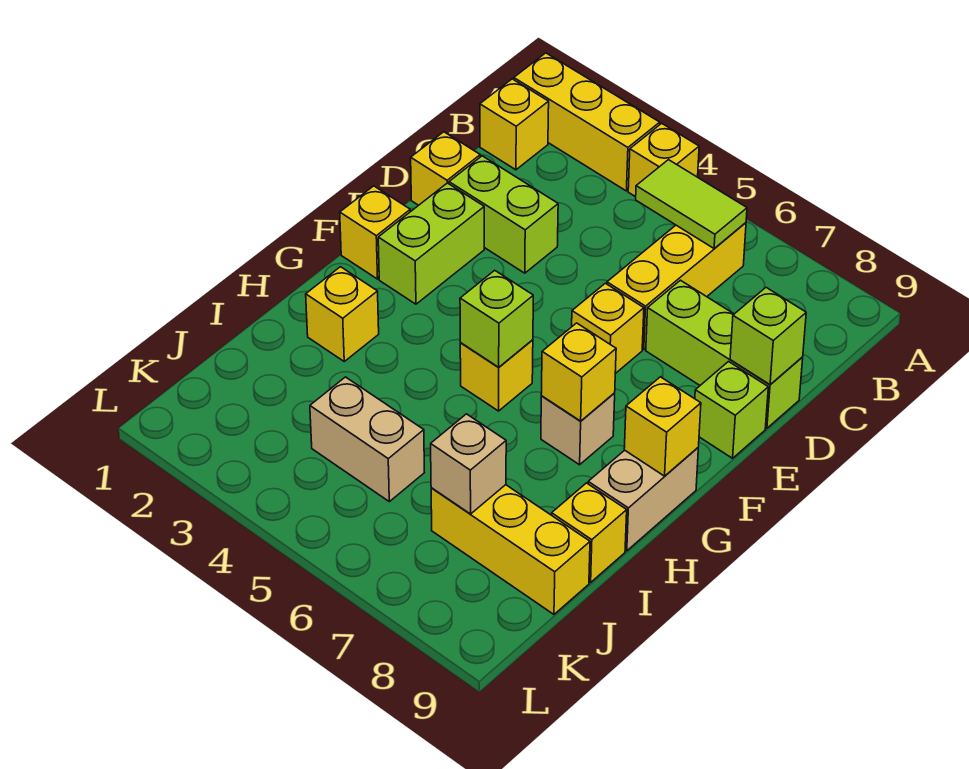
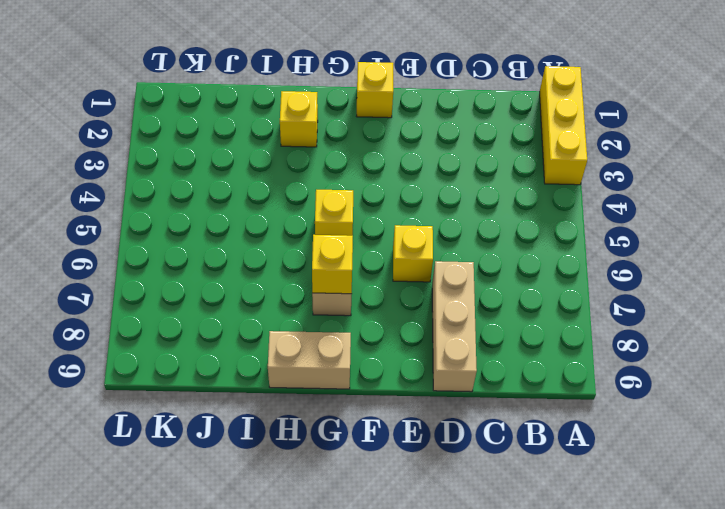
tan 1x3 brick [432,261,477,392] -> lime 1x3 brick [646,280,803,428]
none -> yellow 1x1 brick [628,123,699,197]
none -> yellow 1x1 brick [480,79,549,170]
none -> yellow 1x3 brick [607,223,746,349]

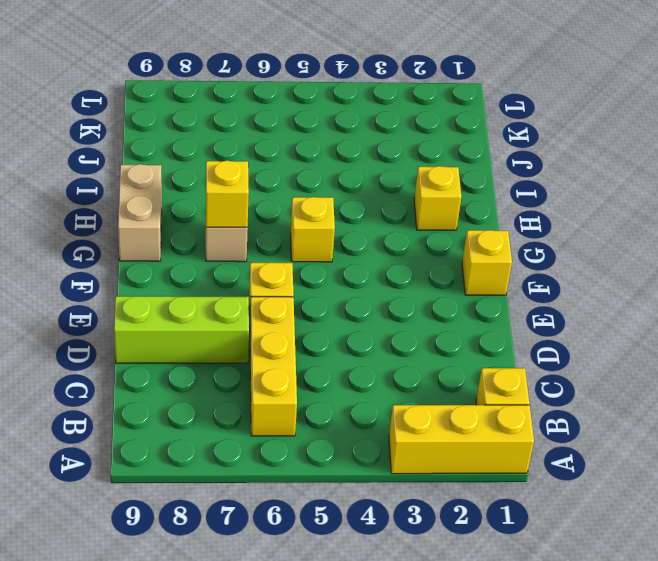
none -> yellow 1x1 brick [628,123,699,197]
none -> yellow 1x1 brick [411,132,480,205]
none -> lime 1x2 brick [449,156,558,273]

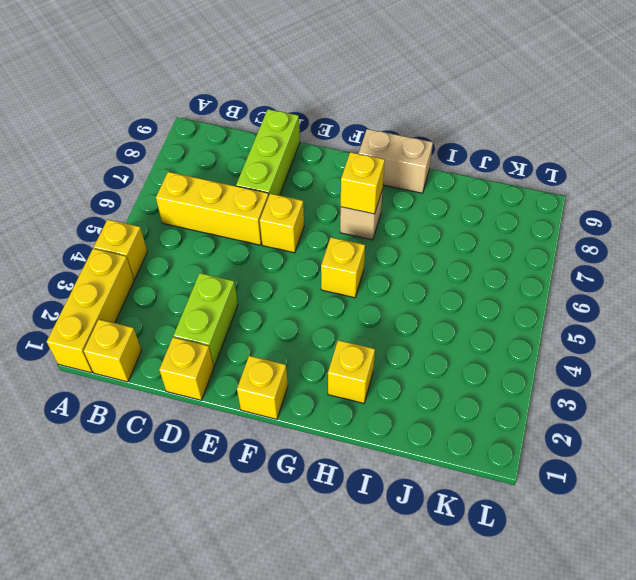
none -> lime 1x2 brick [378,183,484,304]
none -> lime 1x1 brick [695,362,768,458]
none -> yellow 1x1 brick [552,483,627,582]

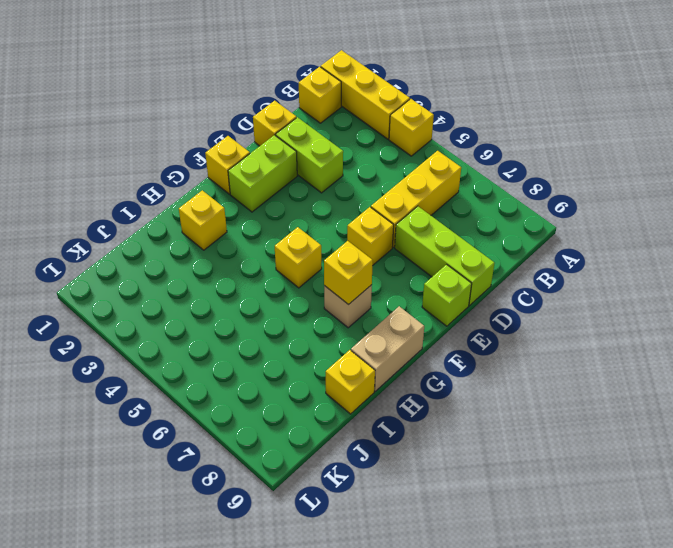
none -> tan 1x2 brick [310,377,424,502]
none -> yellow 1x3 brick [431,485,590,614]
none -> lime 1x2 tile [636,160,747,249]

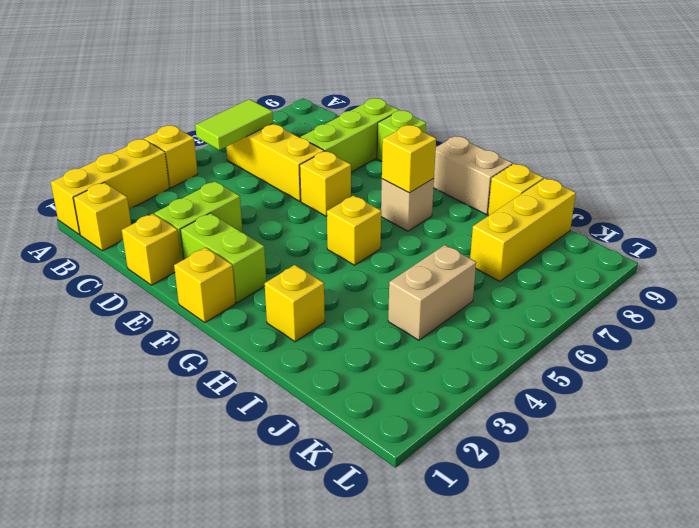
none -> lime 1x1 brick [730,288,806,385]
none -> lime 1x1 brick [460,270,533,367]
none -> yellow 1x1 brick [624,377,701,476]

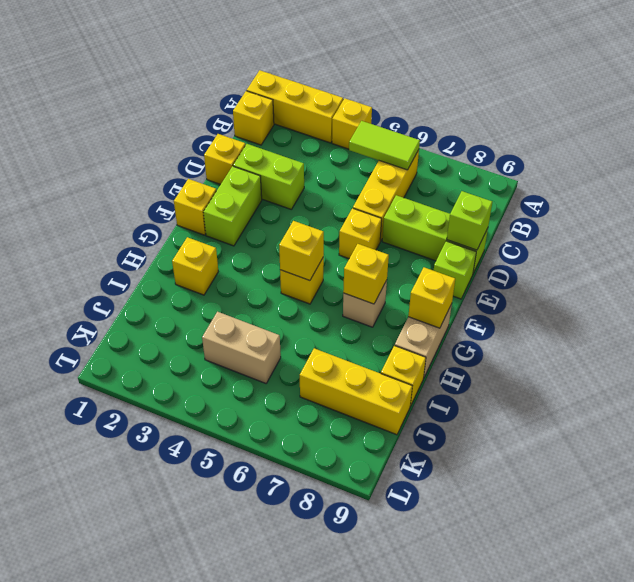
yellow 1x1 brick [279,221,324,281] -> lime 1x1 brick [460,270,533,367]
none -> tan 1x1 brick [431,414,506,514]

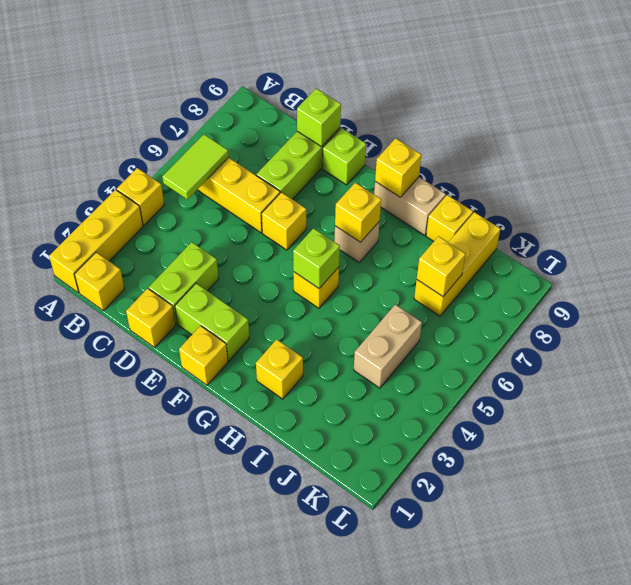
yellow 1x1 brick [417,236,466,296] -> tan 1x1 brick [431,414,506,514]

